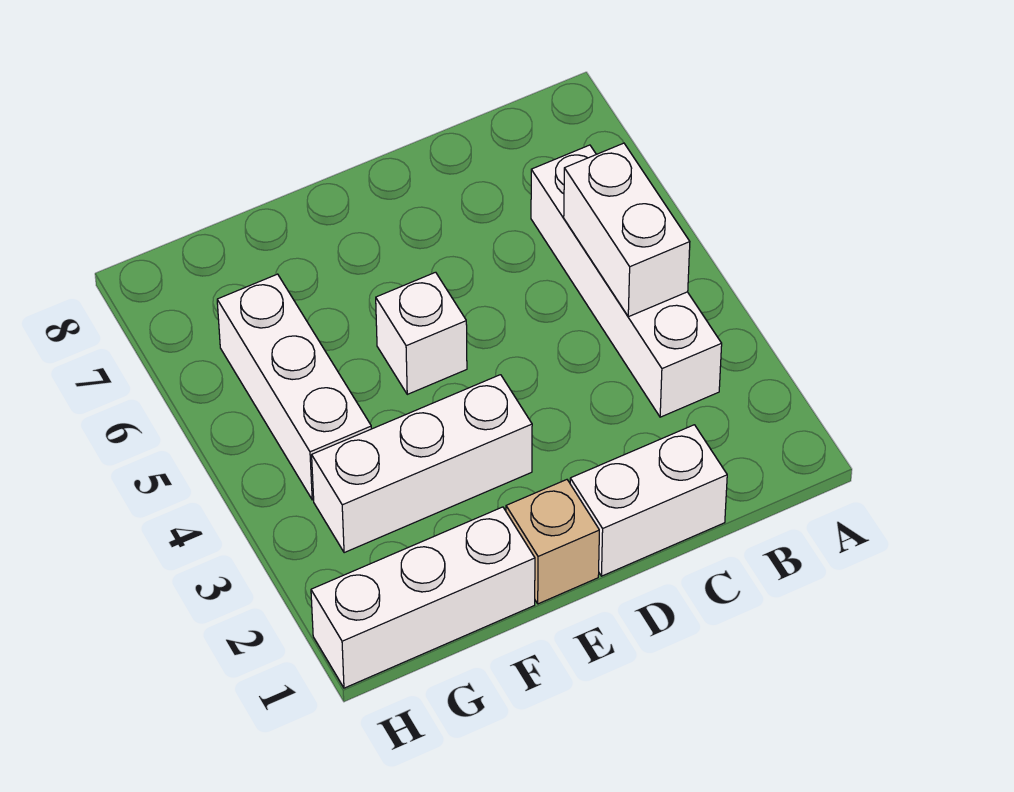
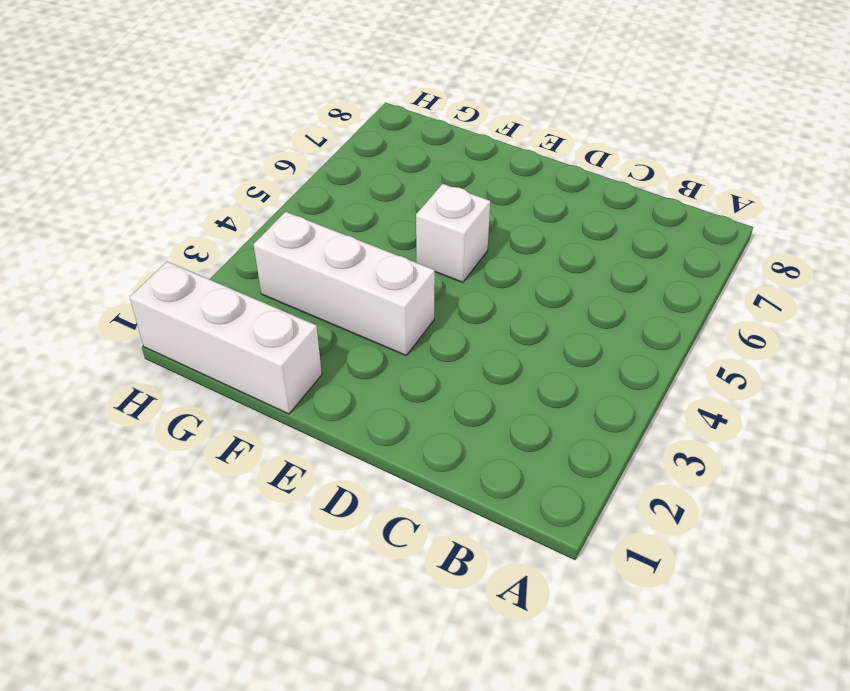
none -> white 1x4 brick [531,145,722,417]
none -> white 1x2 brick [570,425,727,576]

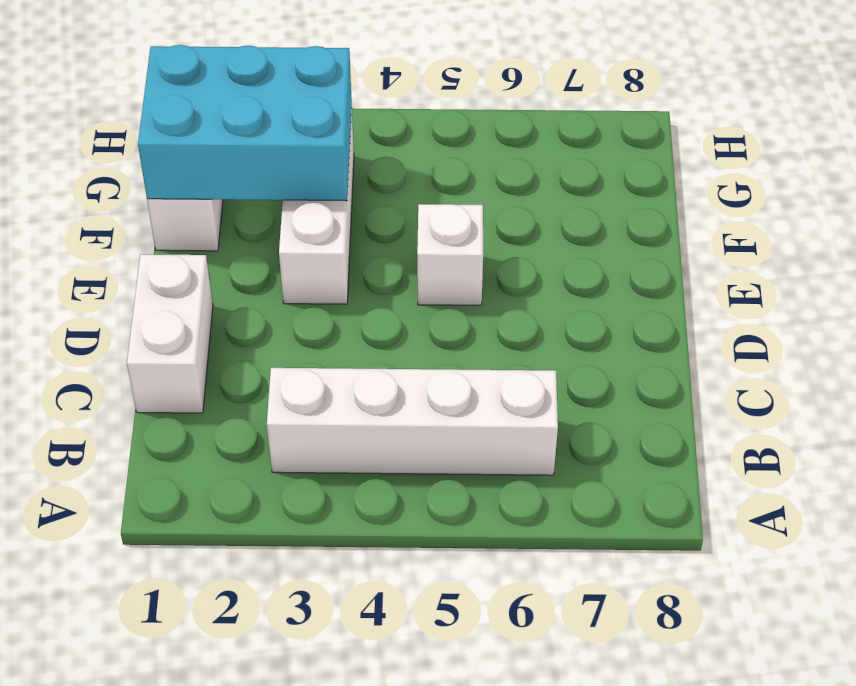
cyan 2x3 brick [138,45,352,201] -> none
none -> tan 1x1 brick [506,480,599,604]
none -> white 1x3 brick [217,274,371,500]

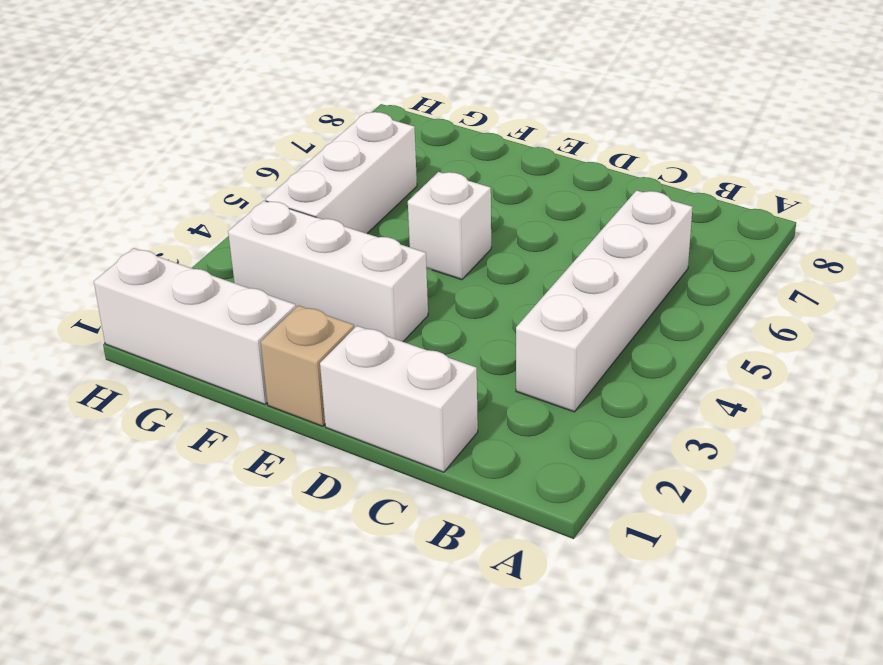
none -> white 1x2 brick [564,143,690,317]

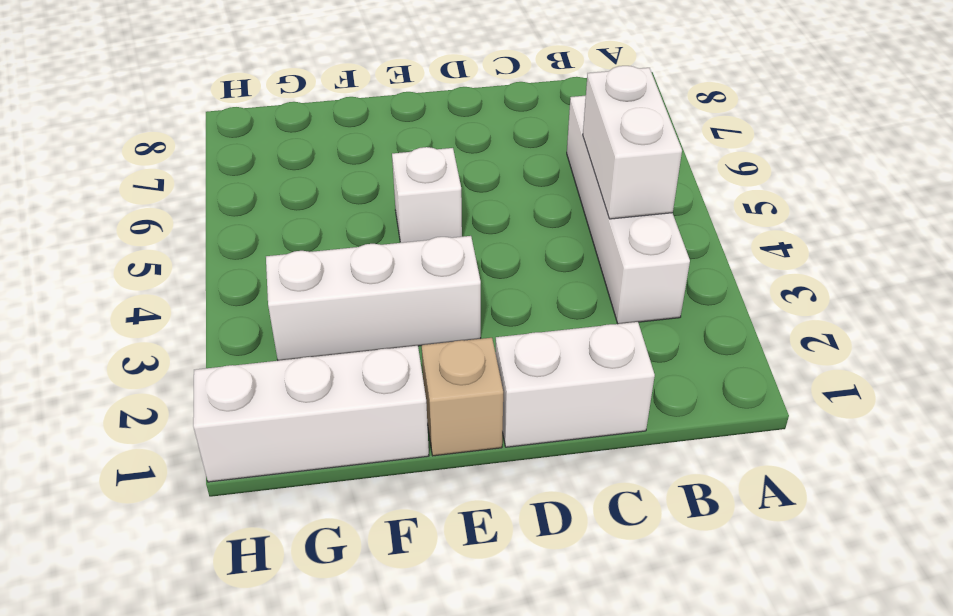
none -> white 1x3 brick [217,274,371,500]

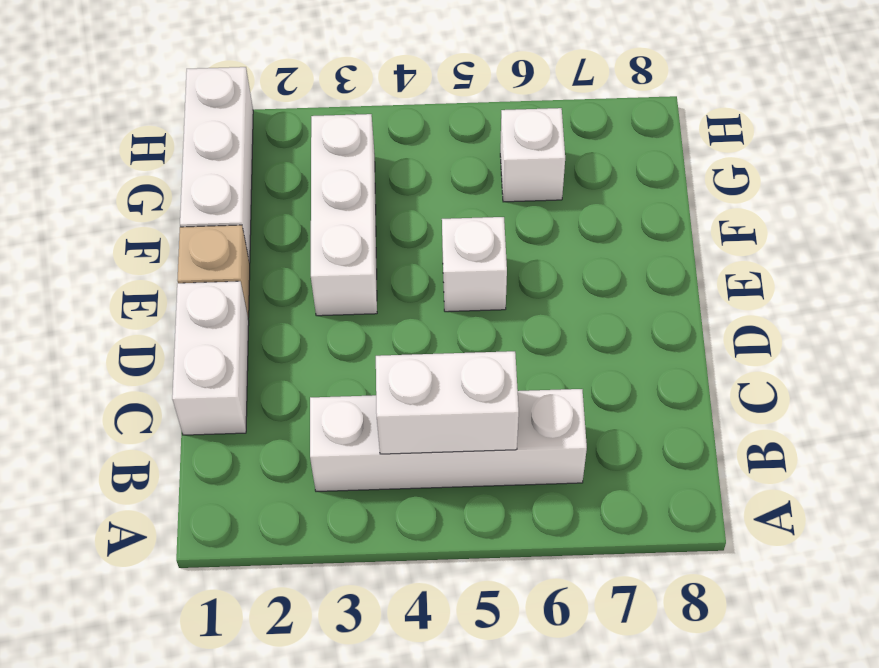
white 1x1 brick [500,108,565,202] -> white 1x3 brick [217,274,371,500]

